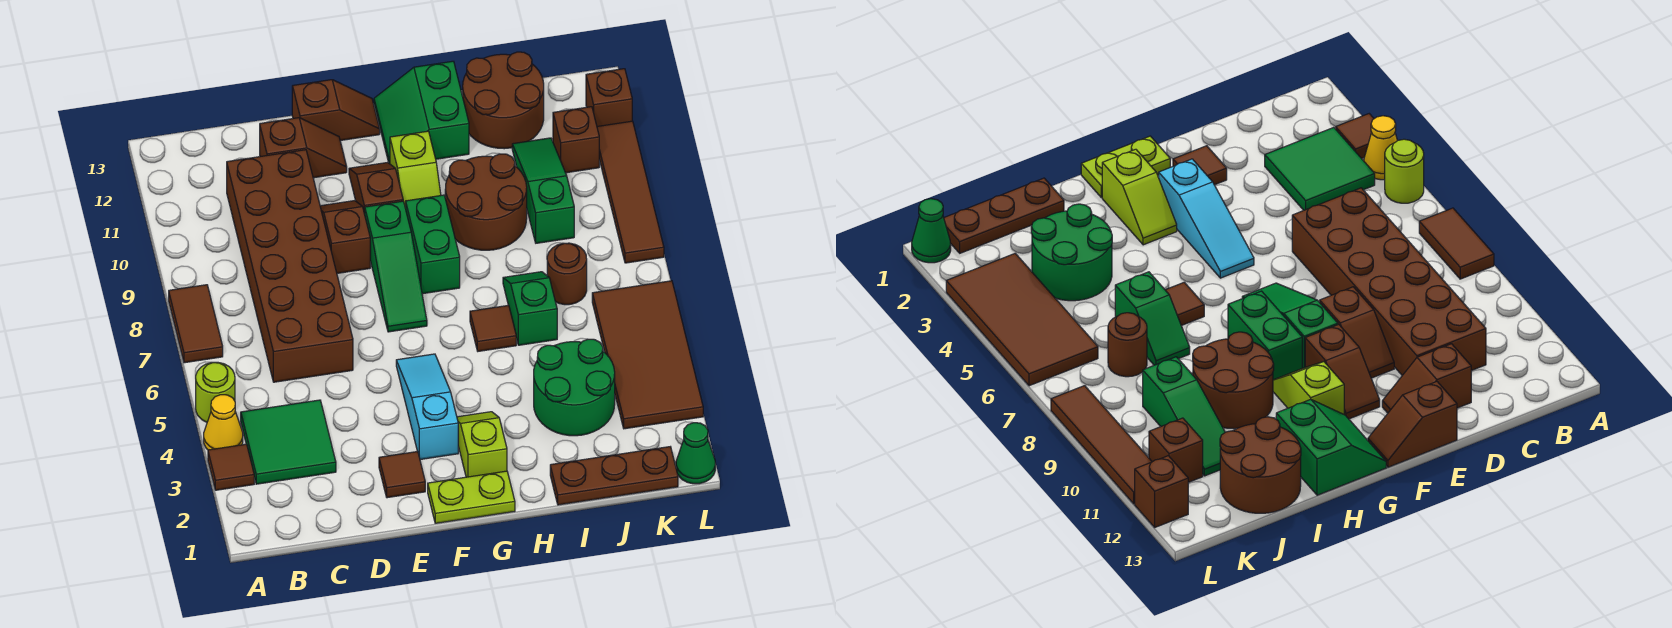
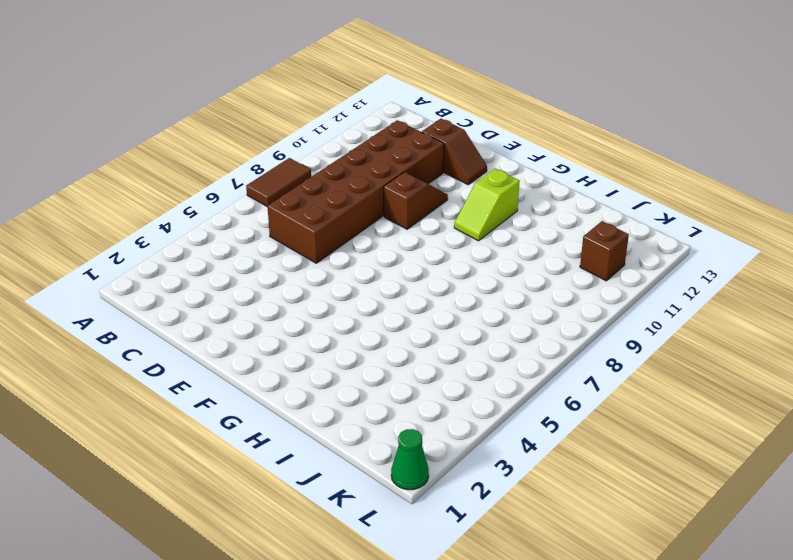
none -> brown 1x1 tile [208,444,254,490]
none -> yellow 1x1 cone [204,395,243,450]
none -> lime 1x1 round brick [196,362,235,422]
none -> green 2x2 tile [241,400,336,484]

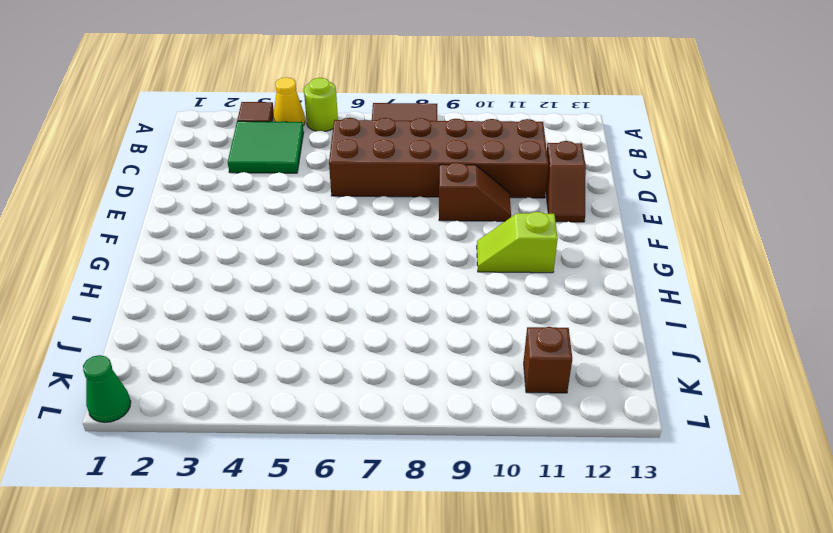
none -> brown 1x1 tile [379,451,425,498]
none -> brown 1x2 slope [292,80,380,141]
none -> lime 1x2 plate [428,471,515,523]
none -> cyan 1x3 slope [396,354,458,460]

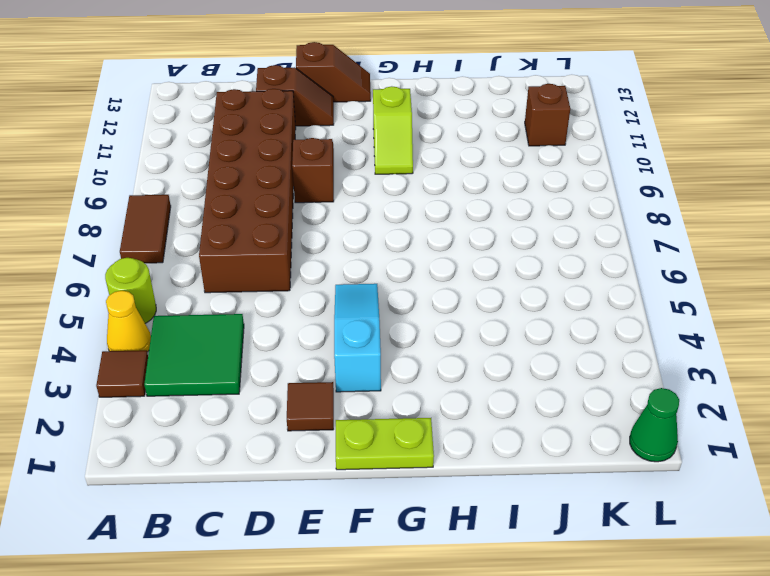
none -> green 1x3 slope [365,201,427,332]
none -> brown 1x2 slope [349,162,403,214]
none -> lime 1x2 slope [457,412,507,477]
none -> green 1x2 brick [406,195,460,294]

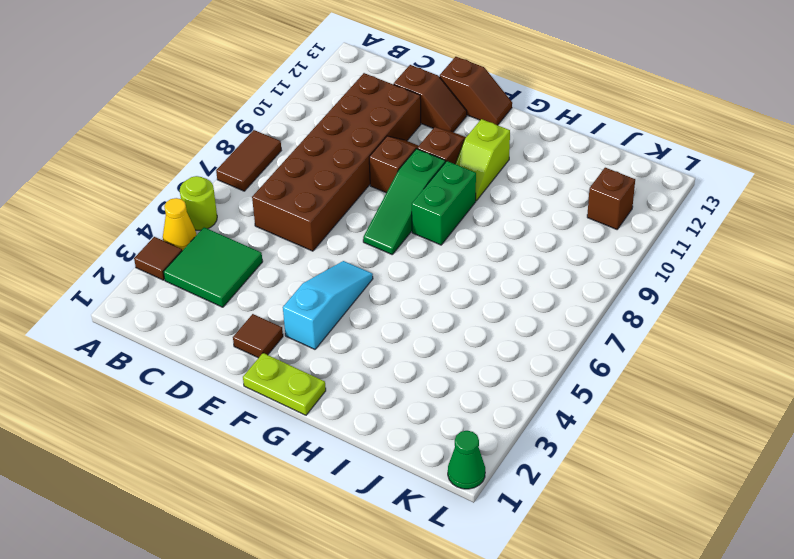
none -> lime 1x2 slope [457,412,507,477]
none -> green 2x2 slope [374,61,469,164]
none -> brown 1x1 tile [470,305,516,351]
none -> brown 2x2 round brick [445,154,527,250]

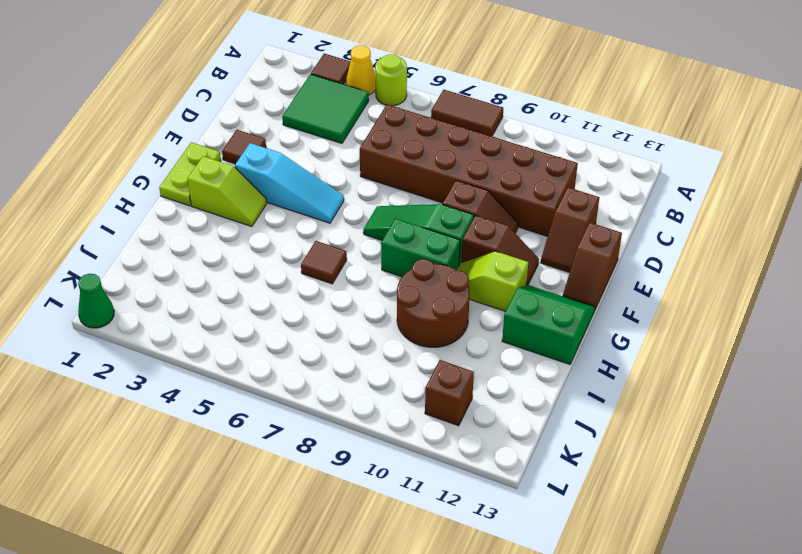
none -> brown 1x3 plate [550,447,678,505]
none -> green 2x2 round brick [534,339,615,436]
none -> green 1x2 slope [503,272,557,345]
none -> brown 2x2 round brick [463,52,544,149]

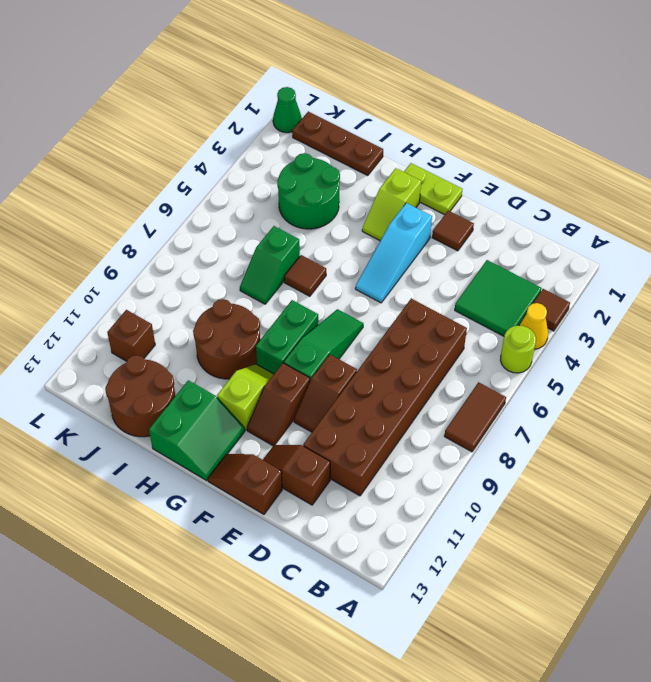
none -> brown 1x1 round brick [547,243,587,305]
none -> green 1x3 slope [512,138,574,243]
none -> brown 2x4 tile [592,281,703,429]
none -> brown 1x4 tile [597,121,664,263]

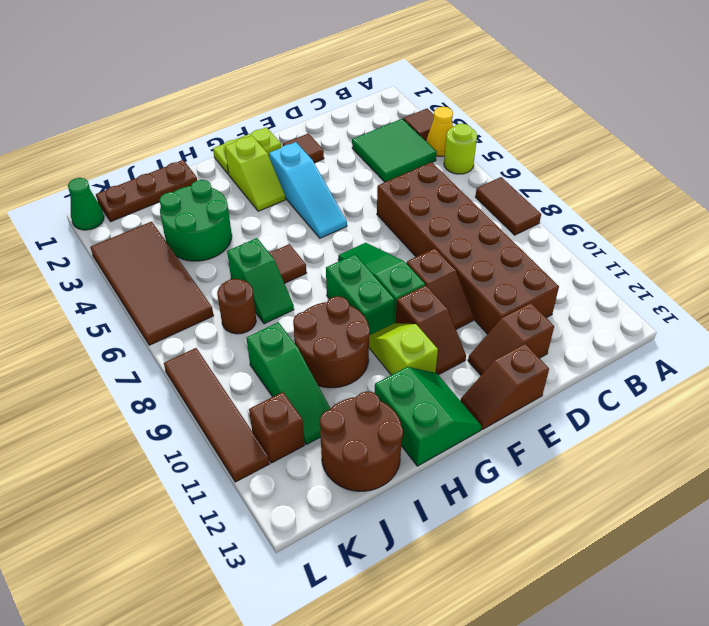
none -> brown 1x1 brick [586,69,632,126]

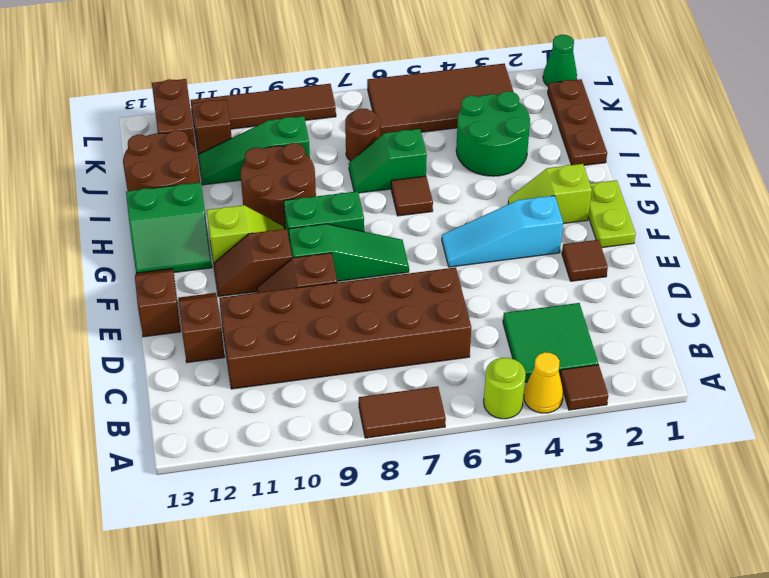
brown 1x2 brick [152,79,196,150] -> brown 1x1 brick [586,69,632,126]

